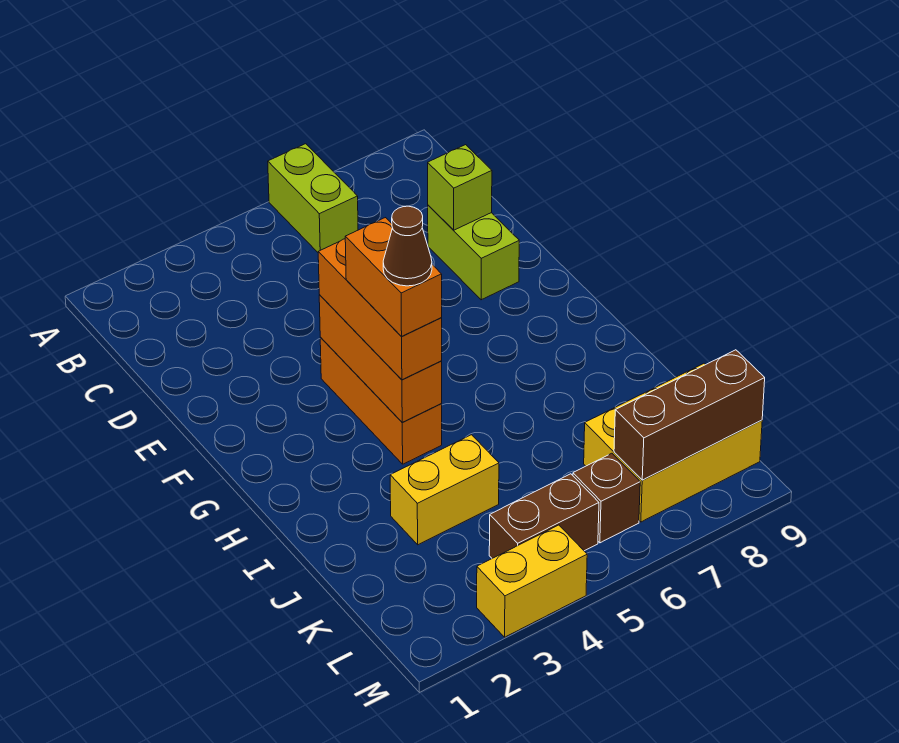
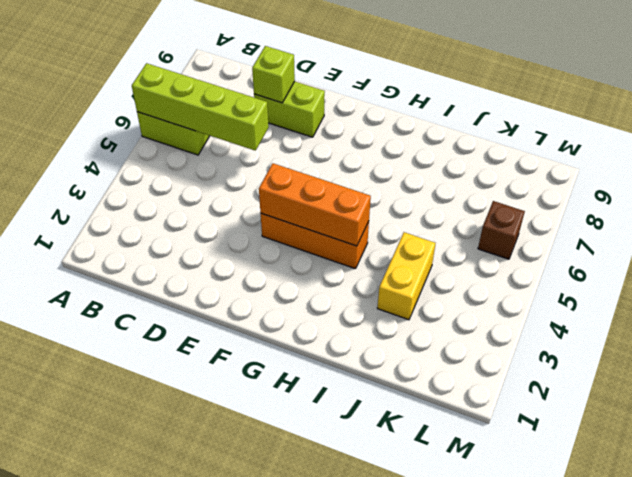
lime 1x4 brick [132,63,269,151] -> none
none -> yellow 2x3 brick [584,364,762,522]
none -> brown 1x2 brick [489,474,599,558]
none -> yellow 1x2 brick [477,525,587,637]

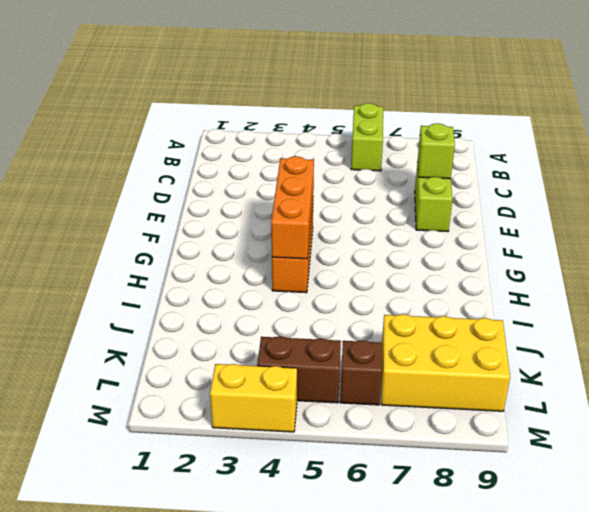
none -> yellow 1x2 brick [390,435,499,545]
none -> brown 1x3 brick [614,350,765,480]
none -> orange 1x3 brick [318,239,442,380]

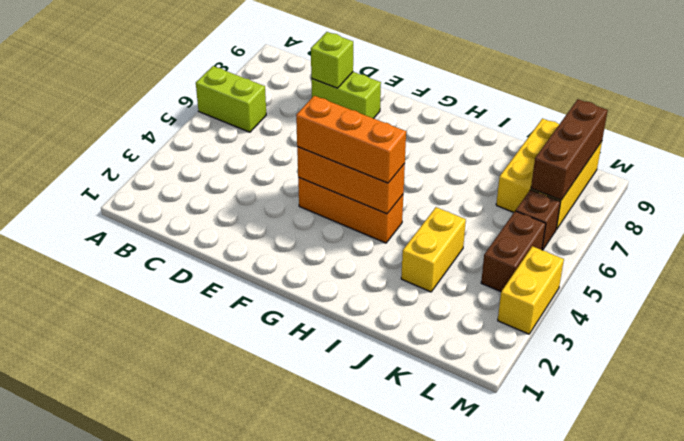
none -> orange 1x2 brick [345,218,442,337]
none -> brown 1x1 cone [383,206,432,286]

